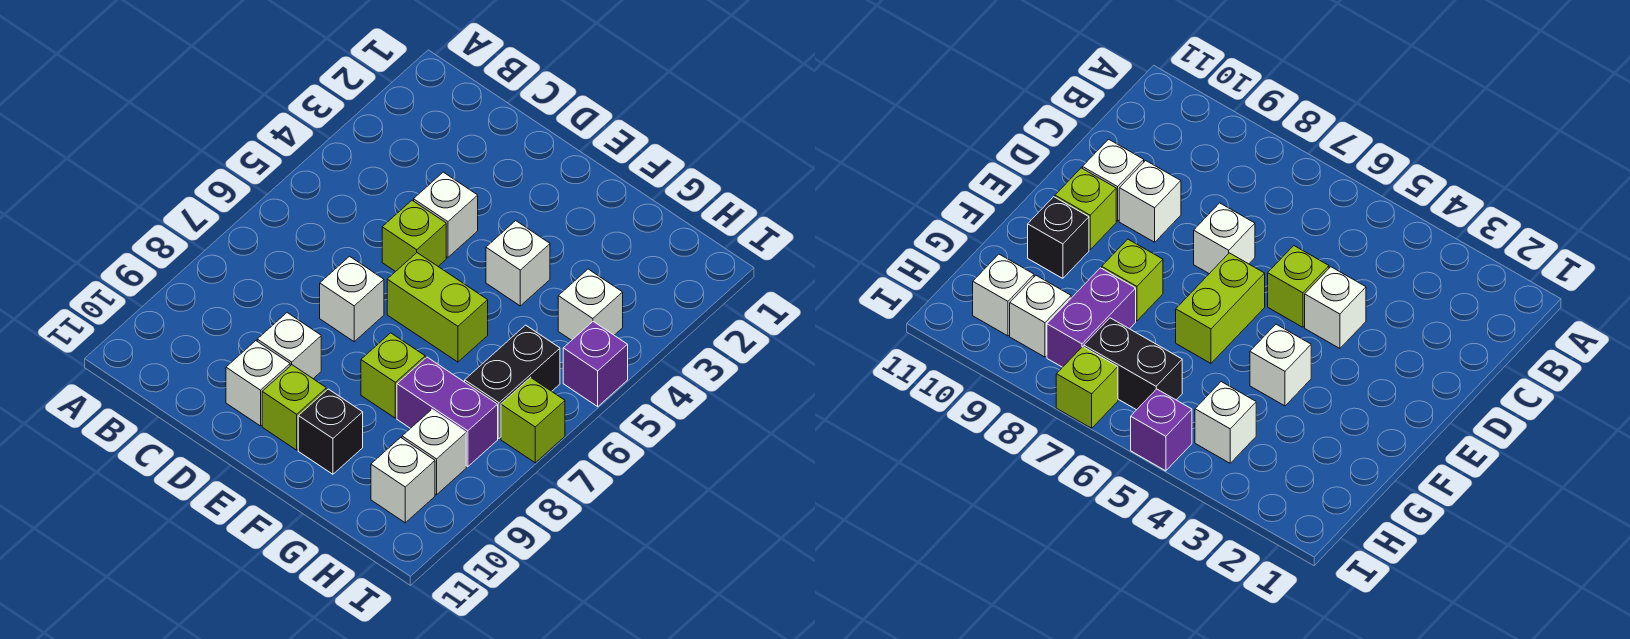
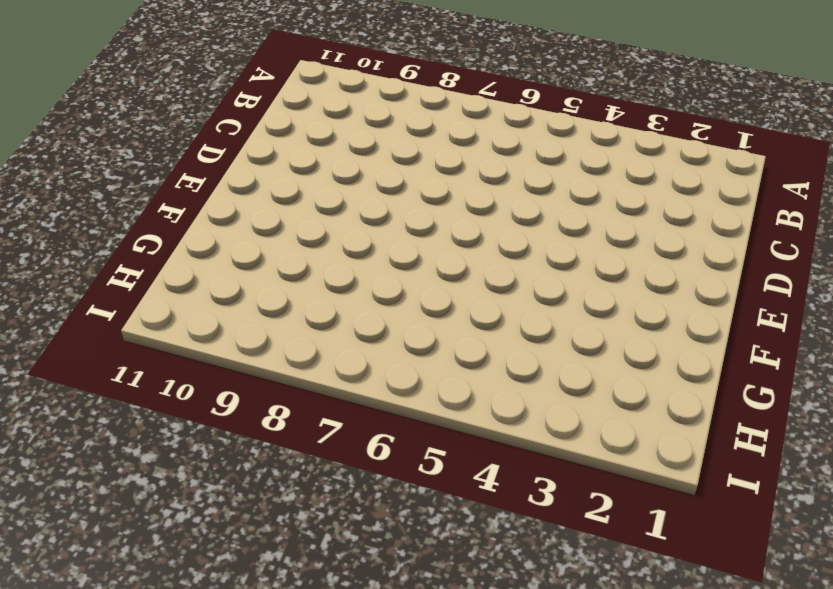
none -> white 1x1 brick [414,172,478,257]
none -> lime 1x1 brick [382,200,446,272]
none -> white 1x1 brick [320,256,384,342]

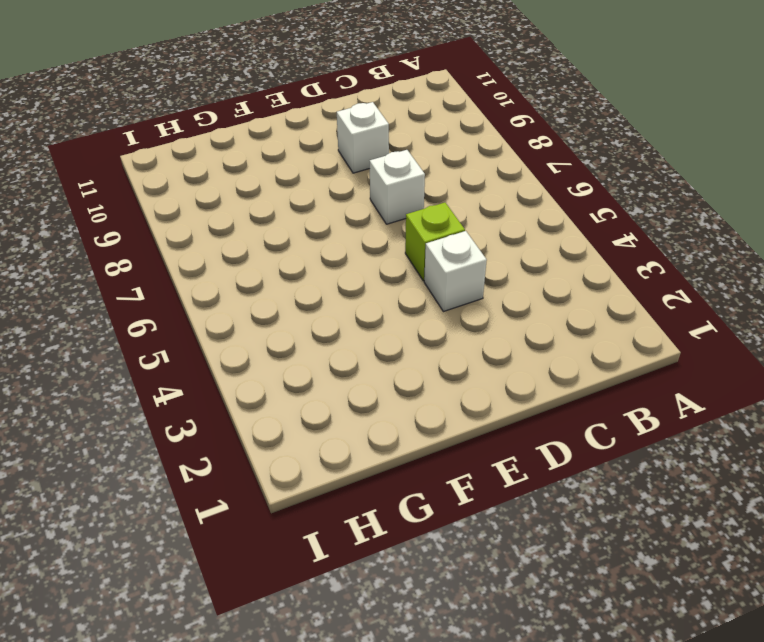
none -> white 1x1 brick [226,341,290,426]
none -> lime 1x2 brick [387,253,488,362]
none -> lime 1x1 brick [262,365,326,450]

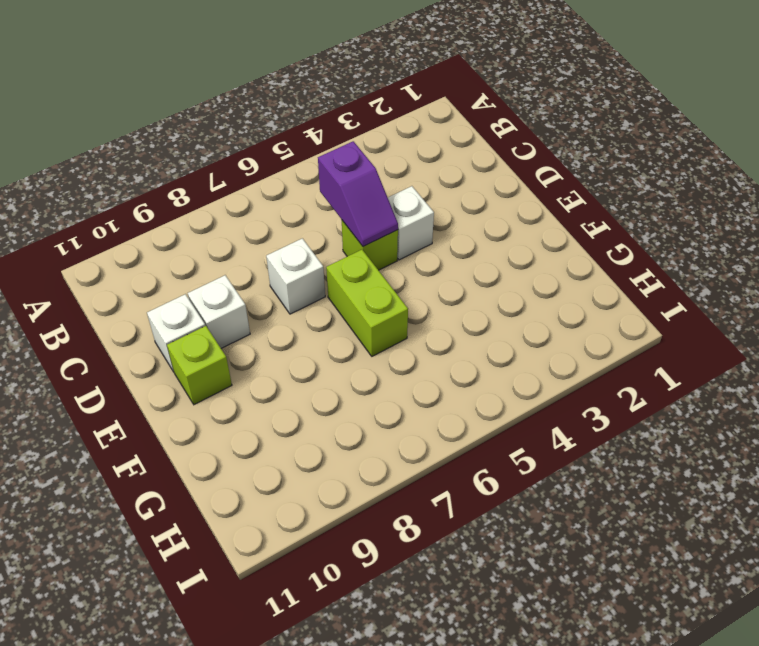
purple 1x2 slope [318,141,398,247] -> none
none -> white 1x1 brick [486,221,550,306]
none -> lime 1x1 brick [361,333,425,418]
none -> black 1x1 brick [298,389,363,474]

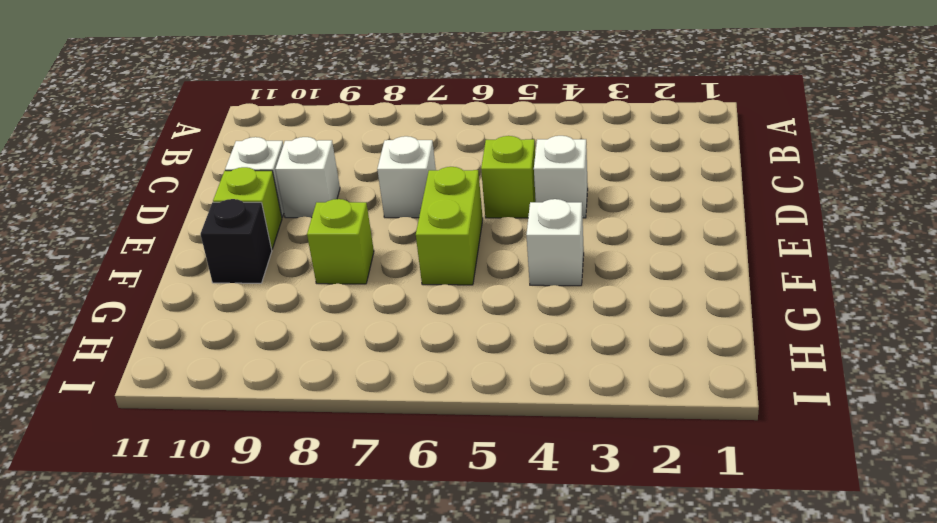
none -> purple 1x2 brick [397,357,498,467]
none -> white 1x1 brick [558,269,623,340]
none -> black 1x2 brick [465,325,560,438]

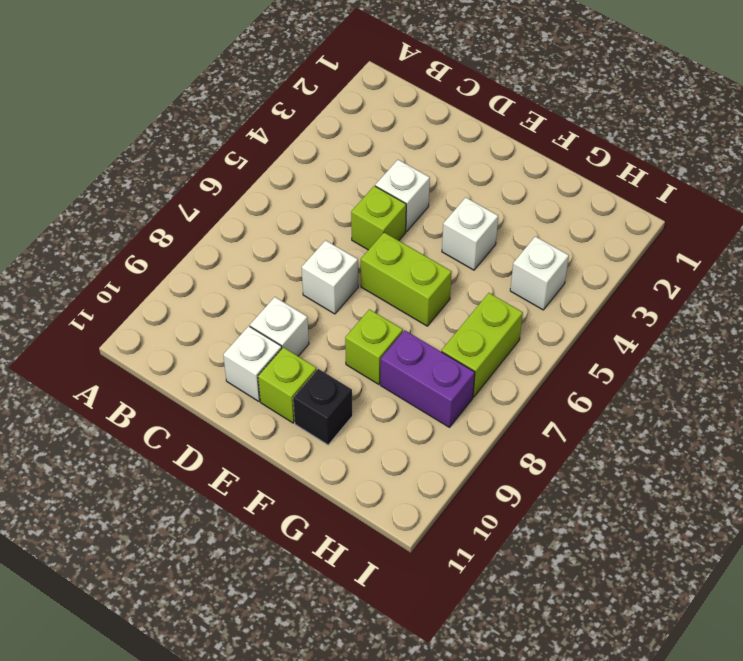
lime 1x2 brick [441,293,523,397] -> black 1x2 brick [465,325,560,438]
none -> white 1x1 brick [402,410,466,495]
none -> white 1x1 brick [371,437,435,523]
none -> purple 1x1 brick [563,321,628,407]

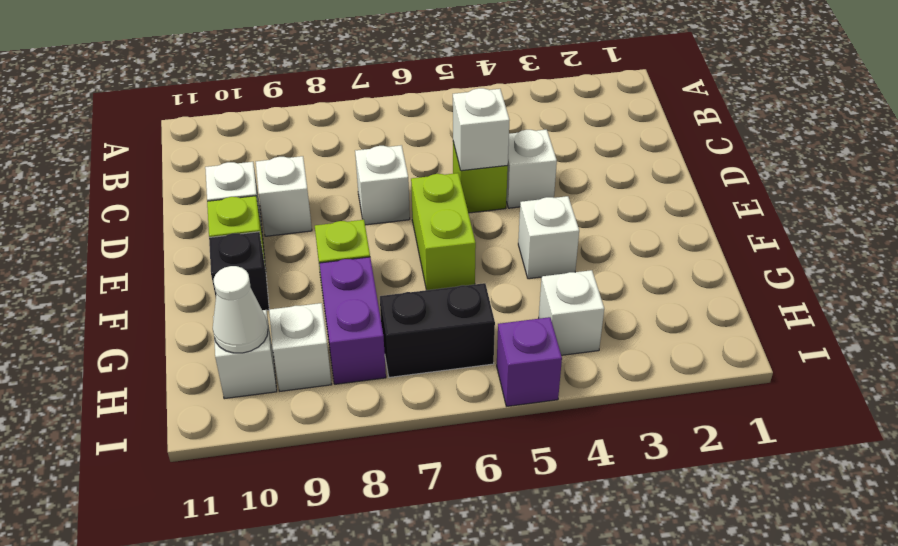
white 1x1 brick [453,88,510,171] -> none
white 1x1 cone [213,266,268,353] -> none
none -> lime 1x1 brick [501,377,565,463]

